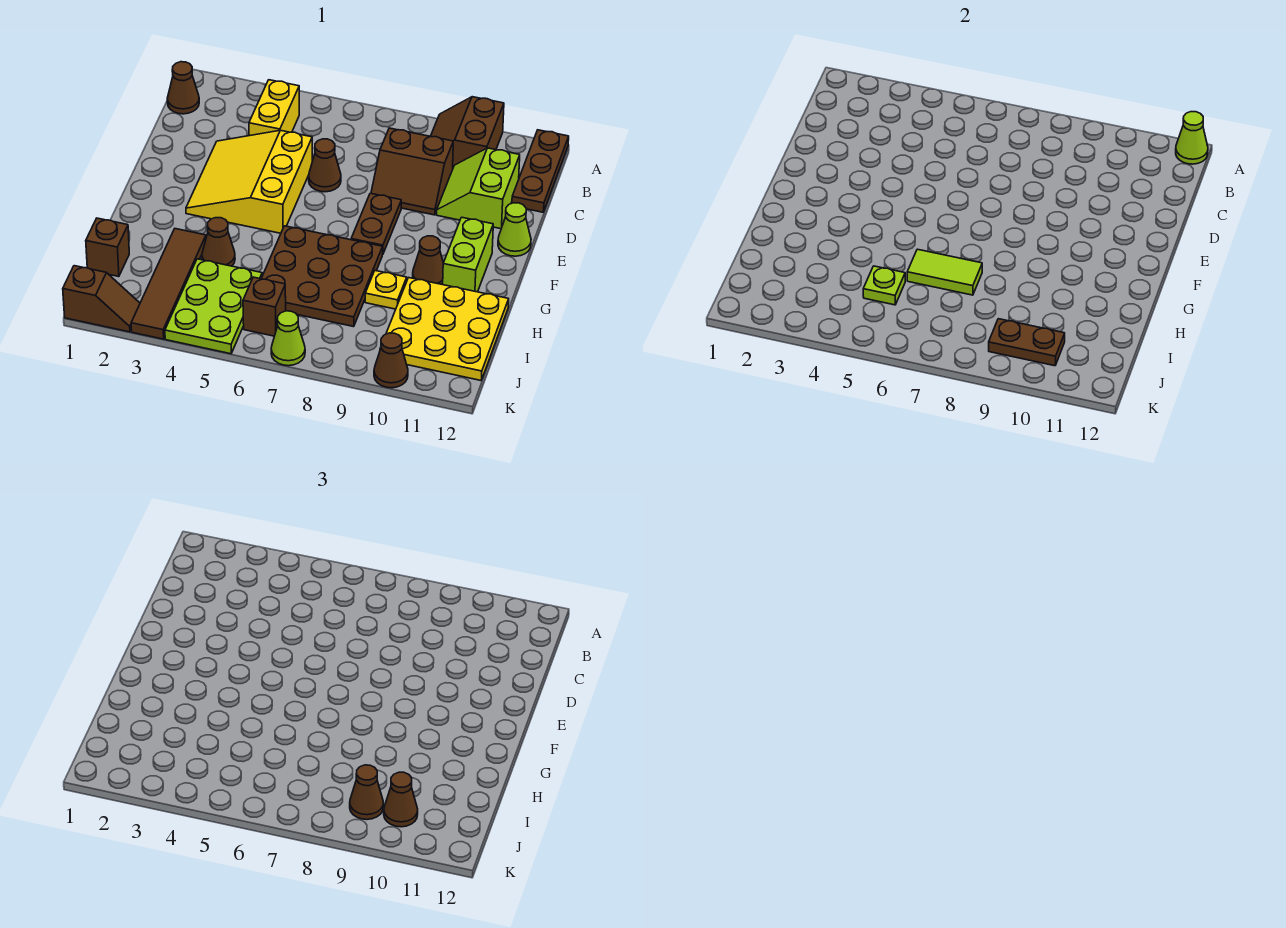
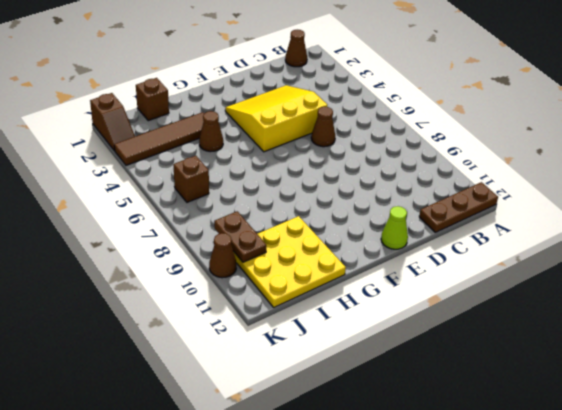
none -> brown 2x2 slope [431,97,504,167]
none -> yellow 1x2 brick [249,80,299,136]
none -> brown 2x2 slope [371,128,453,215]

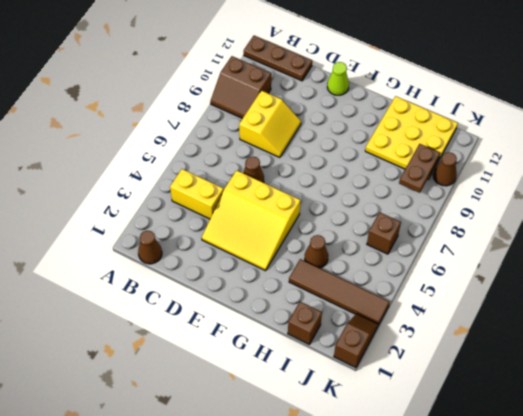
yellow 2x2 slope [239,90,301,158] -> brown 2x2 slope [371,128,453,215]
none -> lime 2x2 slope [437,148,520,229]
none -> brown 1x2 plate [351,193,401,255]
none -> lime 1x2 brick [443,217,493,292]

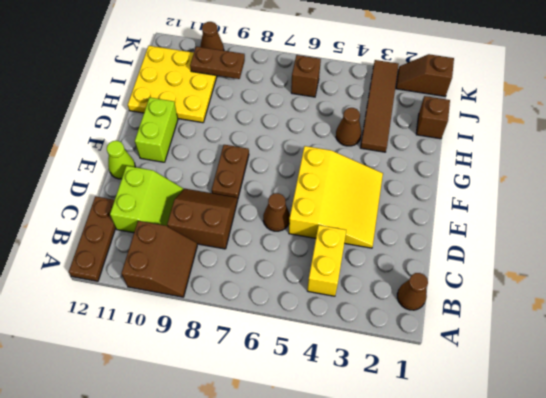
none -> brown 3x3 plate [261,226,383,327]
none -> brown 1x1 cone [413,236,443,285]
none -> yellow 1x1 plate [365,271,407,309]

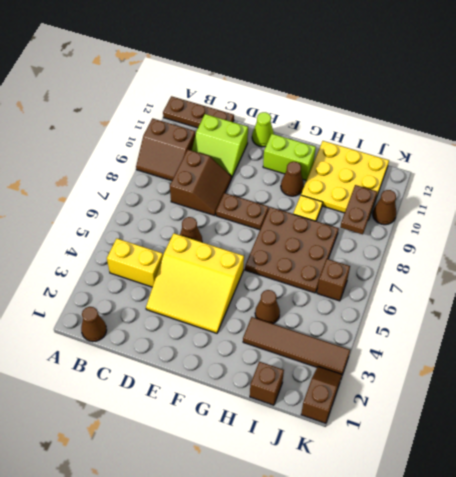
none -> lime 2x3 plate [165,259,262,354]
none -> lime 1x1 cone [271,311,305,366]
none -> lime 1x1 cone [1176,112,1208,164]

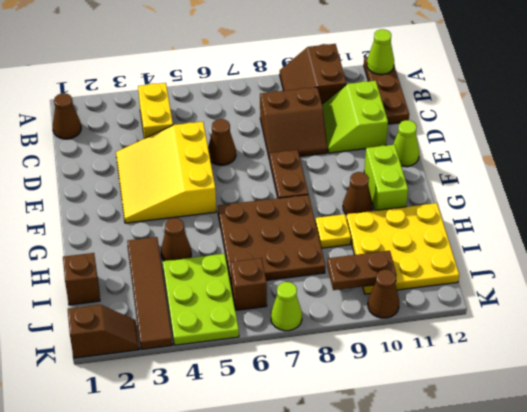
none -> lime 1x2 tile [907,249,982,295]
none -> lime 1x1 plate [863,266,905,305]
none -> brown 1x1 cone [350,765,383,819]

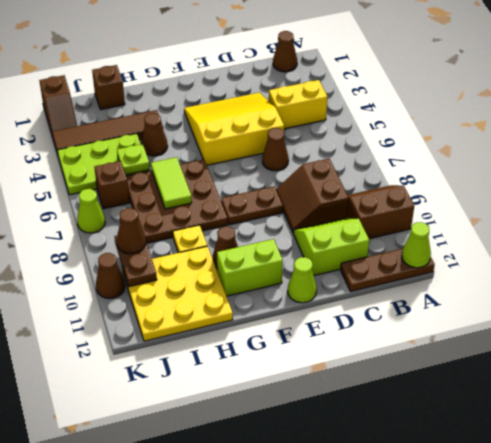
none -> brown 1x1 cone [384,772,418,827]

